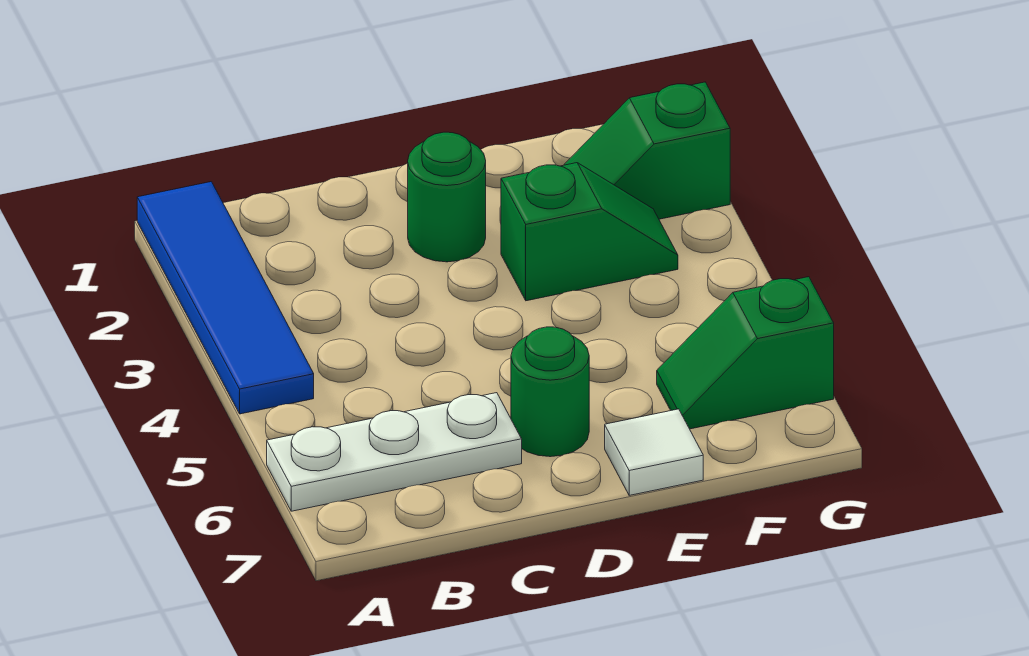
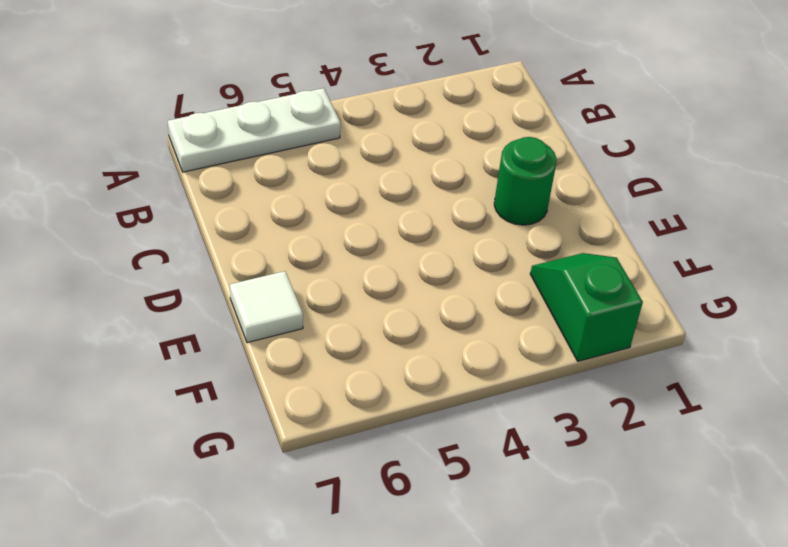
white 1x3 plate [168,88,341,172] -> white 1x3 plate turned to [267,393,522,511]
none -> blue 1x4 tile [137,182,314,414]
none -> green 1x1 round brick [511,327,589,457]

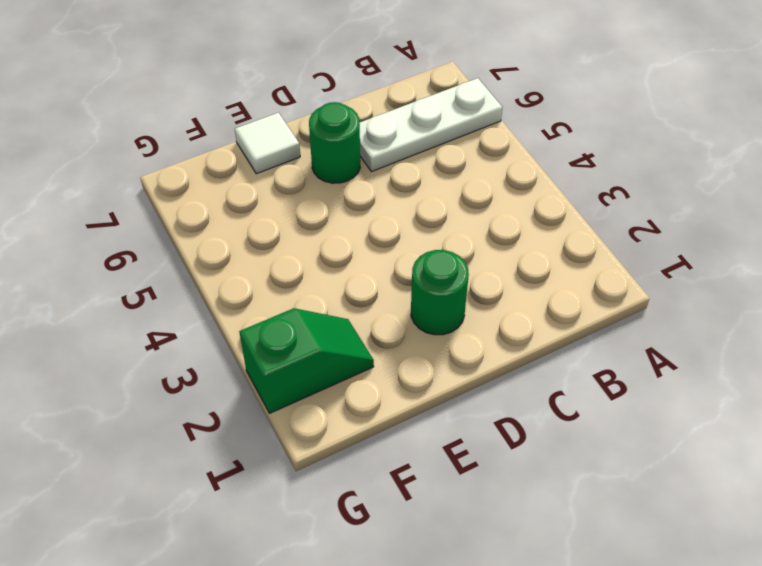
none -> blue 1x4 tile [137,182,314,414]
none -> green 1x2 slope [501,163,678,301]

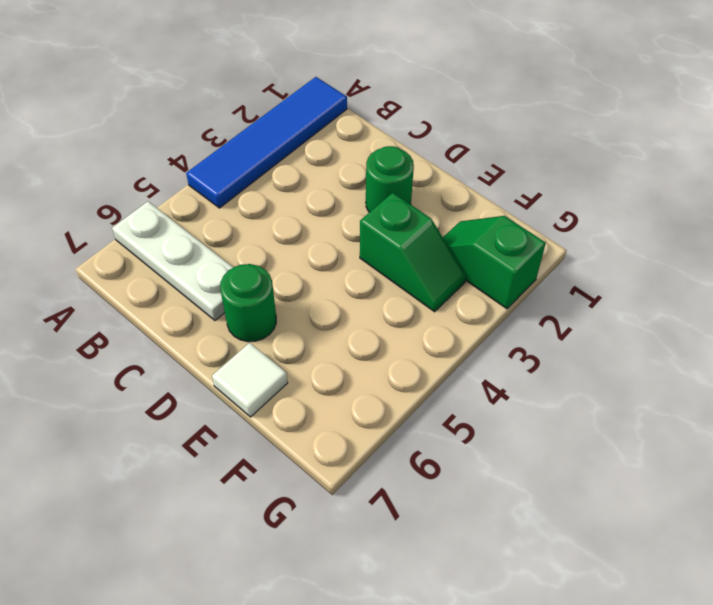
none -> green 1x2 slope [657,277,834,429]

